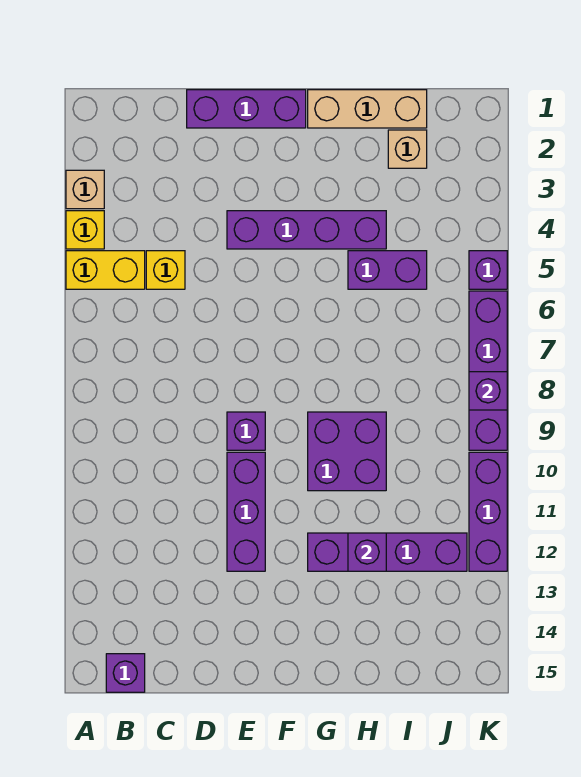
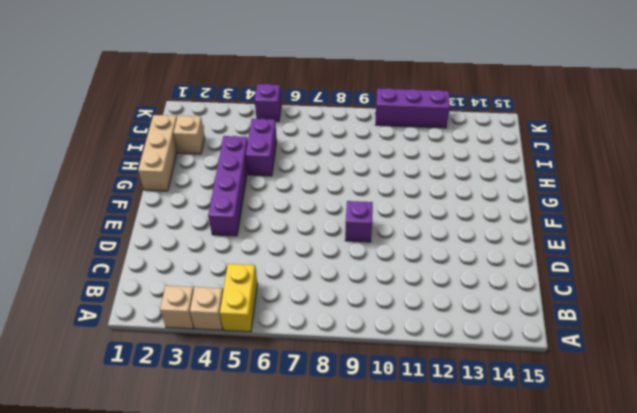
tan 1x1 brick [190,287,223,330] -> yellow 1x1 brick [66,211,104,249]
none -> purple 1x1 brick [106,654,145,692]
none -> yellow 1x1 brick [146,251,185,289]
none -> purple 1x3 brick [187,90,306,128]

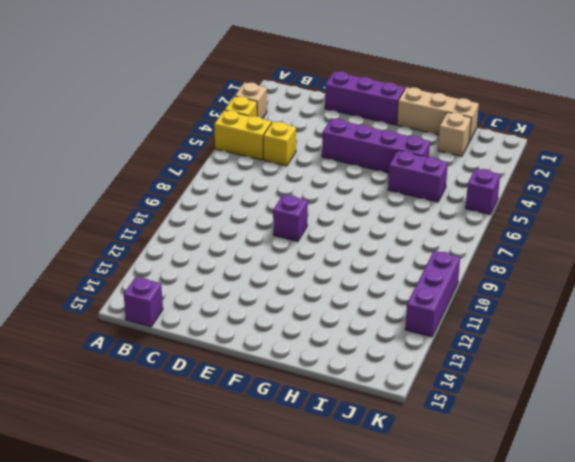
none -> purple 1x3 brick [227,452,265,571]
none -> purple 2x2 brick [308,412,386,491]
none -> purple 1x4 brick [308,533,467,571]

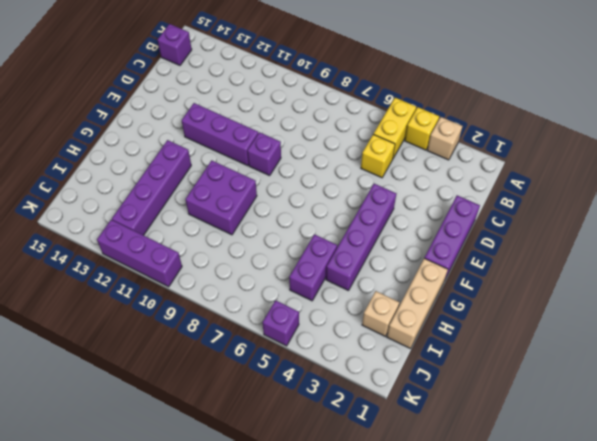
none -> purple 1x4 brick [469,291,507,450]
none -> purple 1x1 brick [348,533,386,571]
none -> purple 1x1 brick [469,372,507,410]

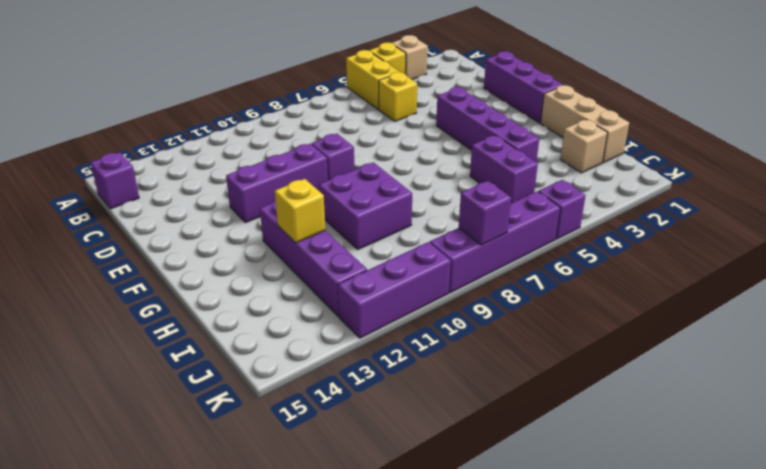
yellow 1x1 brick [275,179,325,243] -> purple 1x1 brick [348,533,386,571]

